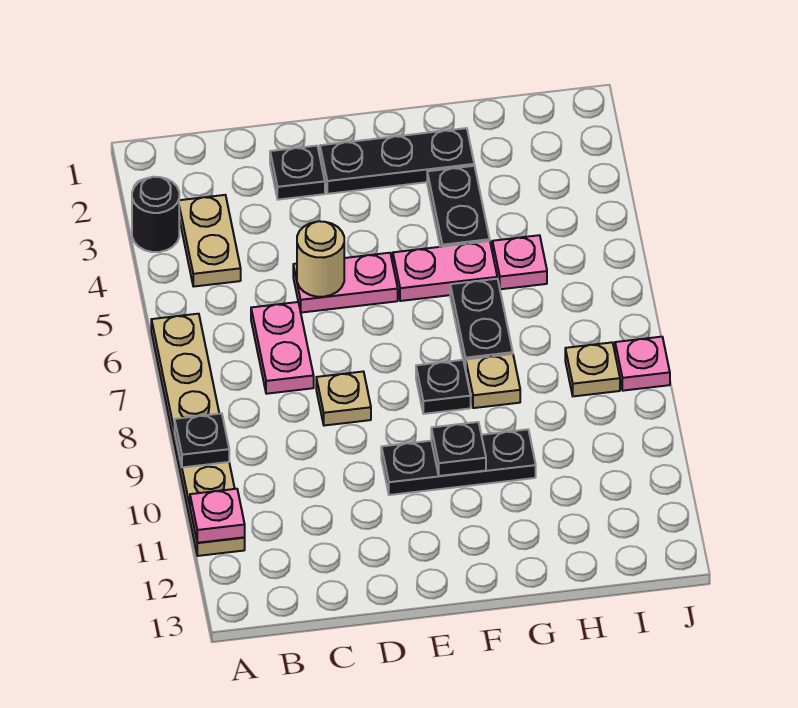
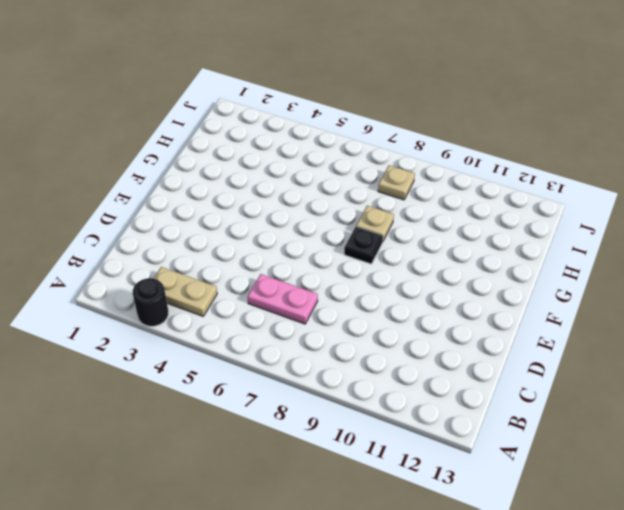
none -> tan 1x6 plate [151,314,245,556]
none -> black 1x1 plate [270,146,325,200]
none -> pink 1x2 plate [293,253,398,313]

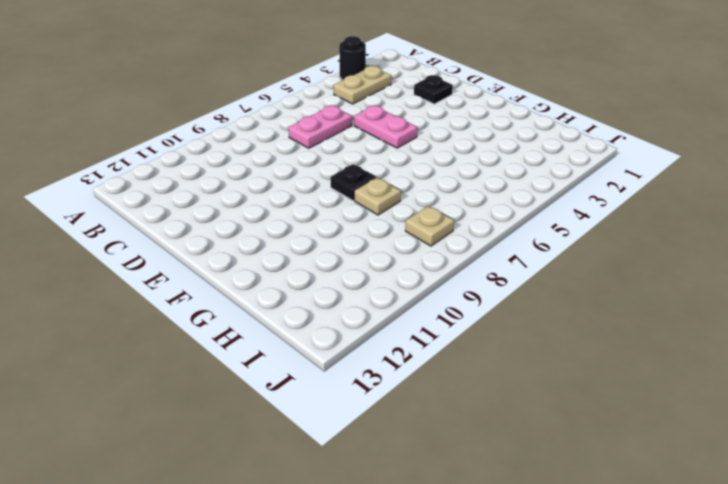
none -> tan 1x6 plate [151,314,245,556]
none -> tan 1x1 plate [316,372,371,426]
none -> black 1x3 plate [320,128,474,194]

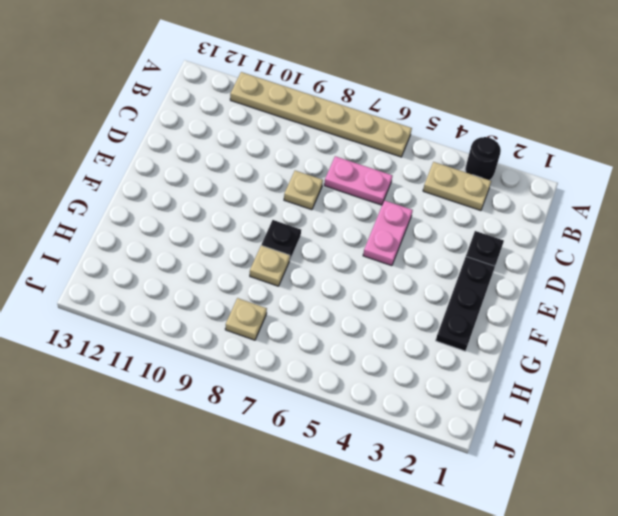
none -> black 1x3 plate [381,429,536,495]
none -> pink 1x2 plate [393,241,497,301]
none -> black 1x2 plate [427,166,490,247]

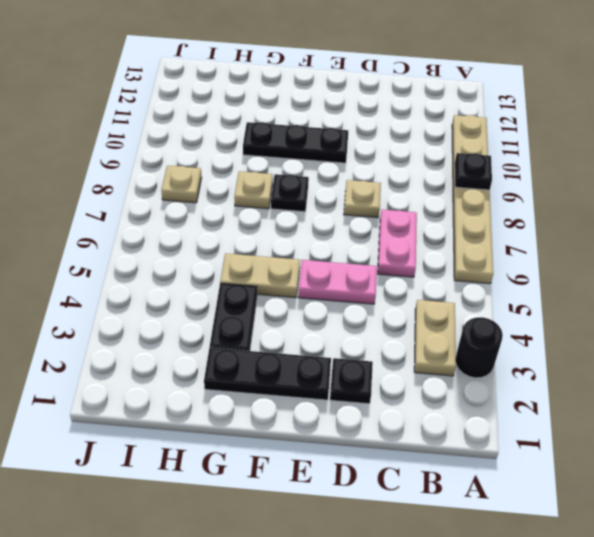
tan 1x2 plate [220,253,300,298] -> pink 1x2 plate [393,241,497,301]
none -> black 1x2 plate [450,279,513,370]
none -> pink 1x1 plate [492,235,547,289]
none -> pink 1x1 plate [615,337,670,391]

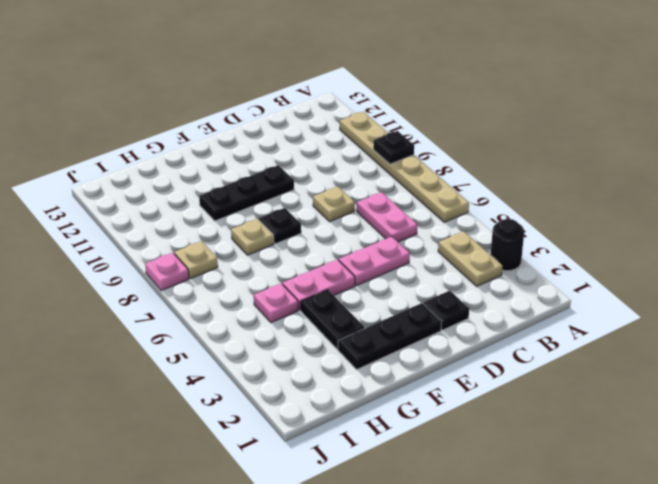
none -> black 1x2 plate [450,279,513,370]
none -> pink 1x1 plate [190,489,245,543]
none -> tan 1x1 round brick [297,221,344,297]

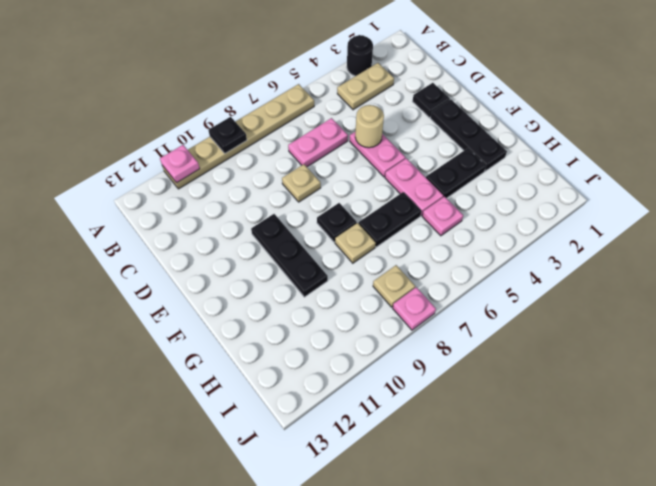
none -> black 1x1 plate [431,422,486,476]

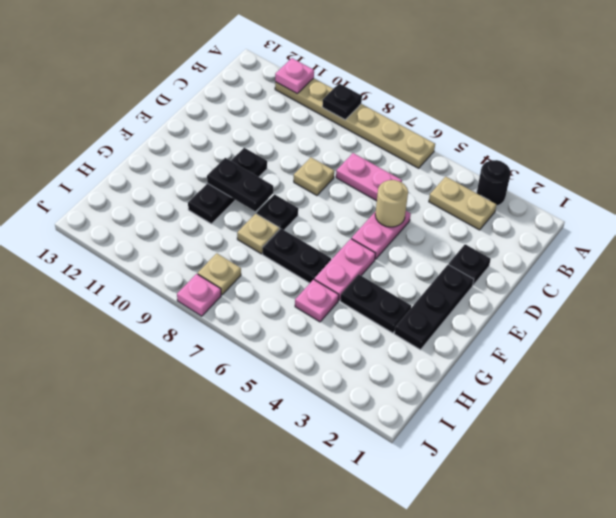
black 1x2 plate [207,158,273,211] -> black 1x1 plate [431,422,486,476]

